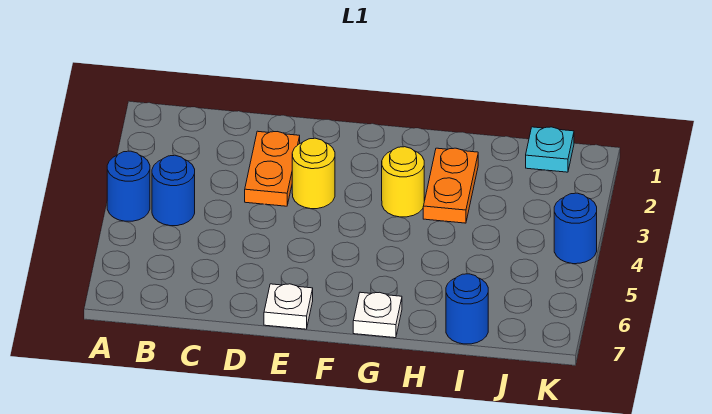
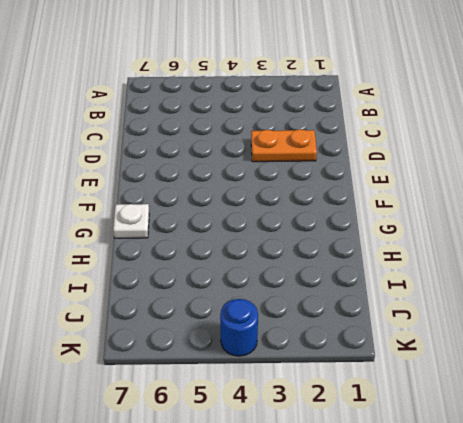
none -> blue 1x1 round brick [107,151,150,221]
none -> blue 1x1 round brick [152,155,195,226]

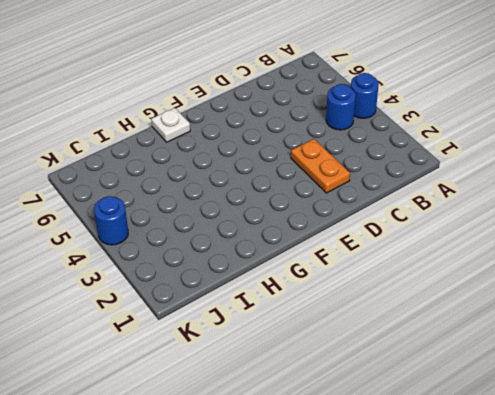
none -> yellow 1x1 round brick [292,138,335,209]
none -> white 1x1 plate [264,284,313,329]

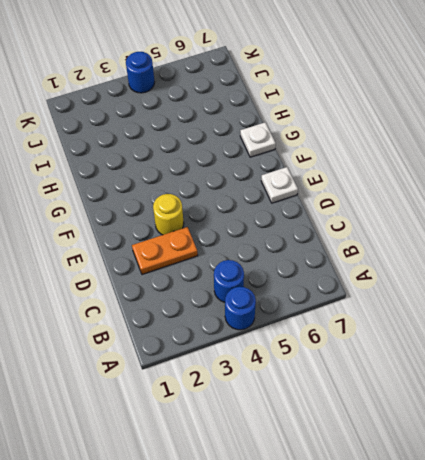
none -> yellow 1x1 round brick [382,147,424,217]
none -> orange 1x2 plate [423,148,478,223]

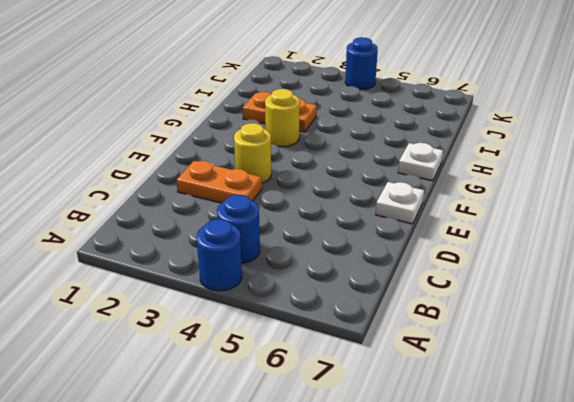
none -> blue 1x1 round brick [446,274,488,344]
none -> cyan 1x1 plate [526,127,574,172]

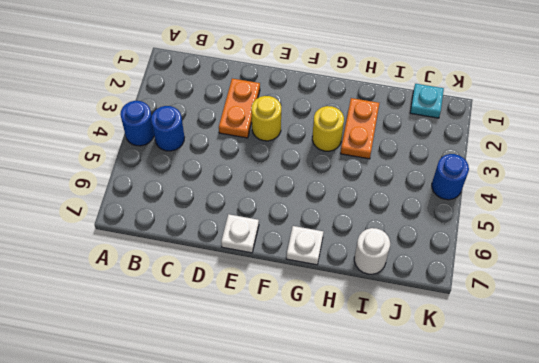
white 1x1 round brick [354,228,390,274] -> blue 1x1 round brick [446,274,488,344]

